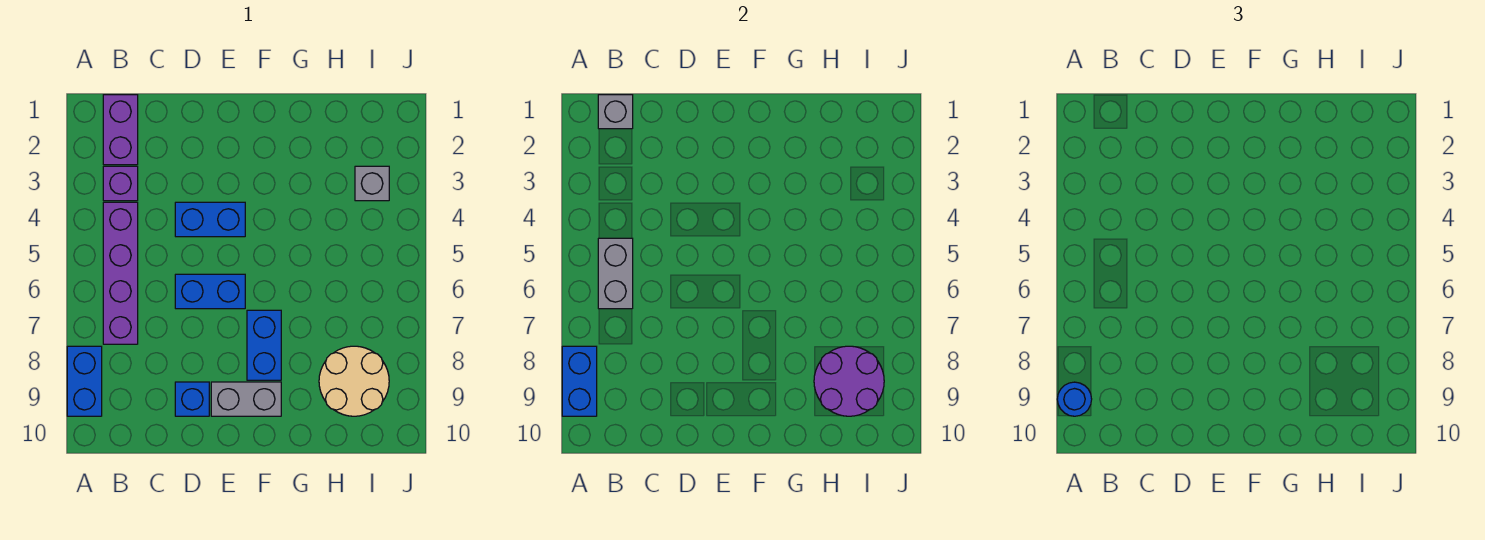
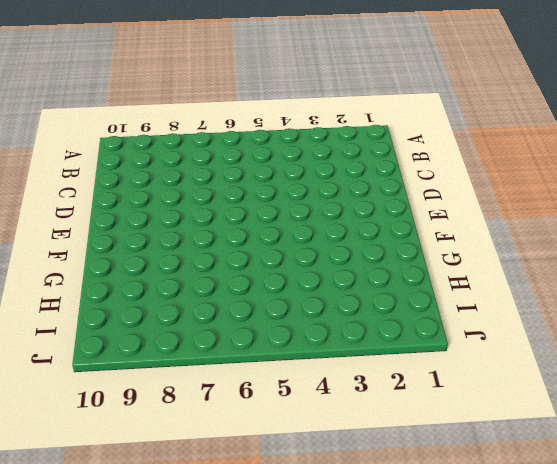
none -> blue 1x2 brick [67,346,102,416]
none -> purple 1x2 brick [103,95,138,165]
none -> purple 1x1 brick [103,166,138,201]

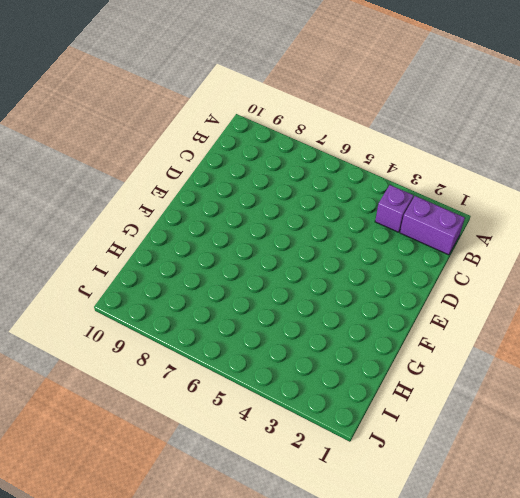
none -> blue 1x2 brick [67,346,102,416]
none -> purple 1x4 brick [103,202,138,344]
none -> blue 1x2 brick [175,202,245,237]

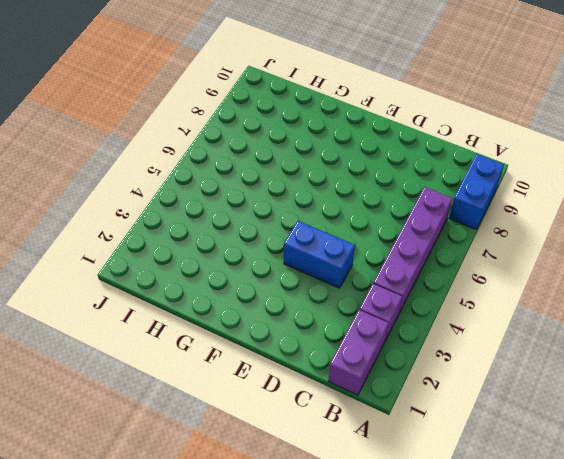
none -> blue 1x2 brick [175,274,245,309]
none -> blue 1x1 brick [175,382,209,416]
none -> grey 1x2 brick [211,382,281,416]

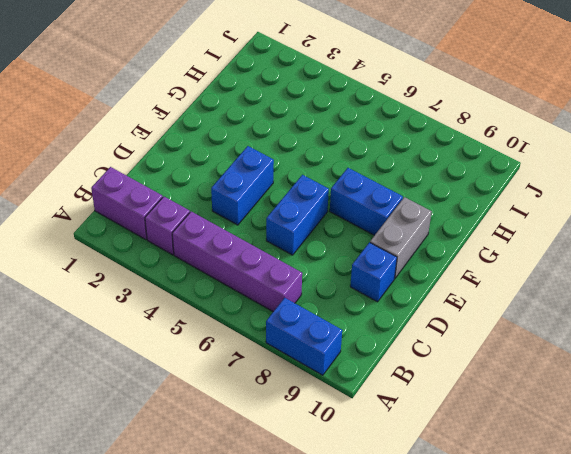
none -> tan 2x2 round brick [319,346,389,416]
none -> grey 1x1 brick [355,166,389,201]
none -> blue 1x2 brick [562,346,597,416]

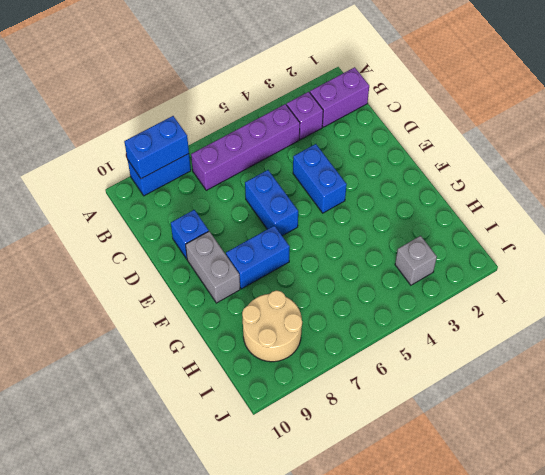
none -> grey 1x1 brick [598,95,633,129]
none -> grey 1x2 brick [598,238,633,309]
none -> purple 2x2 round brick [814,346,884,416]

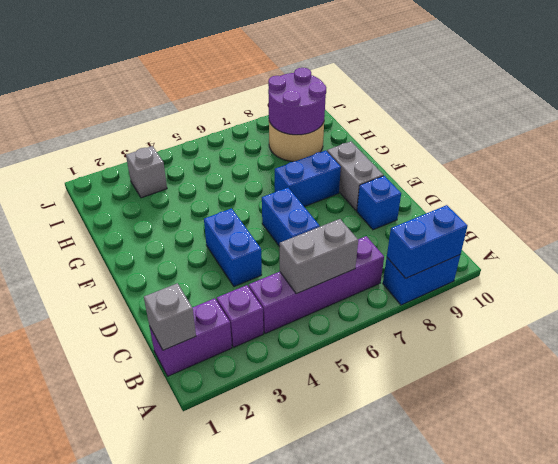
none -> blue 1x1 round brick [1057,382,1092,416]

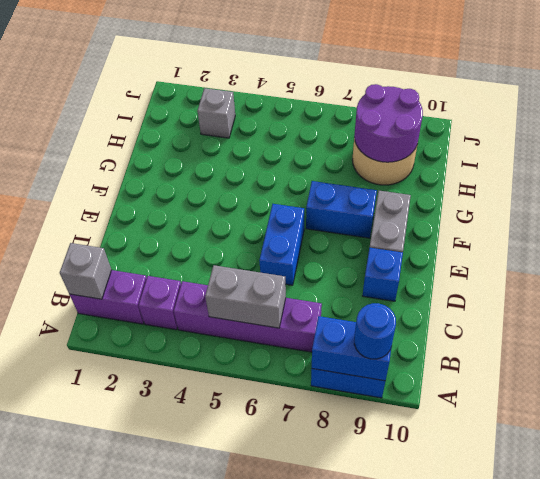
none -> blue 1x2 brick [175,202,245,237]

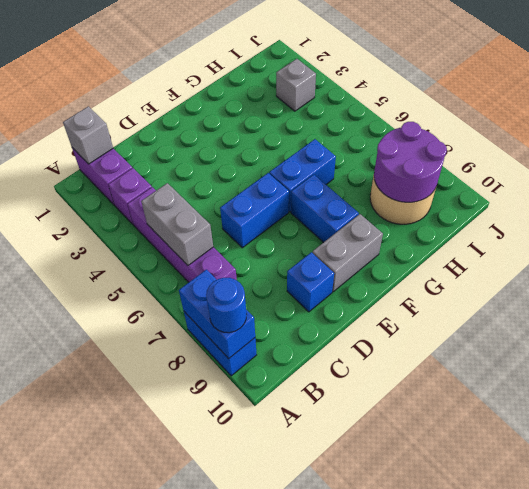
blue 1x2 brick [269,139,336,212] -> blue 1x2 brick moved to [175,202,245,237]

